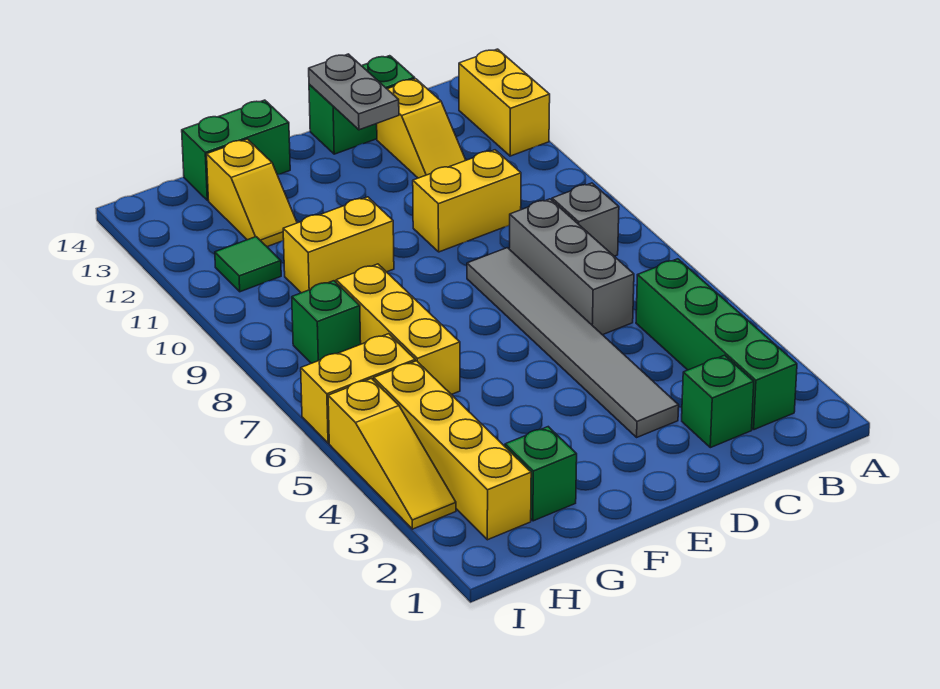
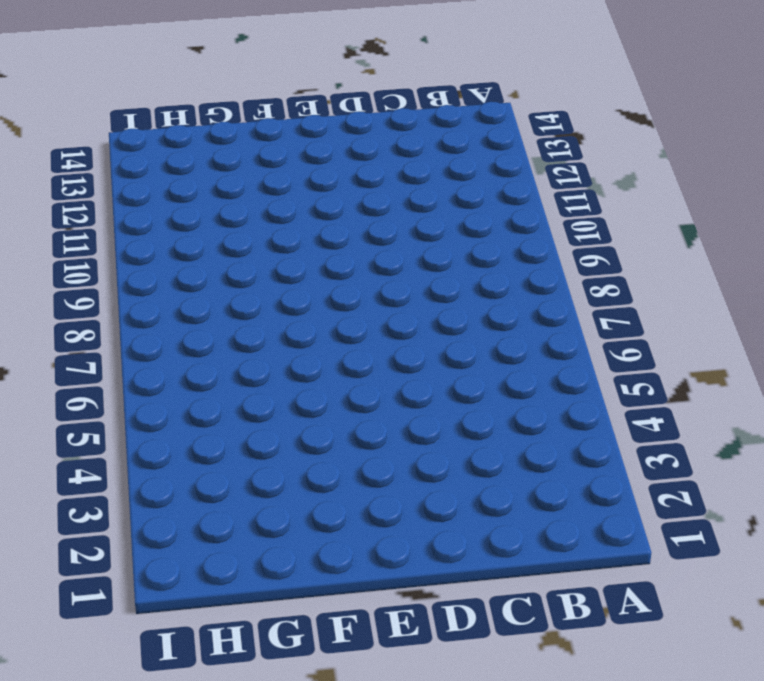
none -> yellow 1x2 brick [459,49,550,156]
none -> green 1x4 brick [636,259,797,430]
none -> grey 1x1 brick [552,183,619,256]

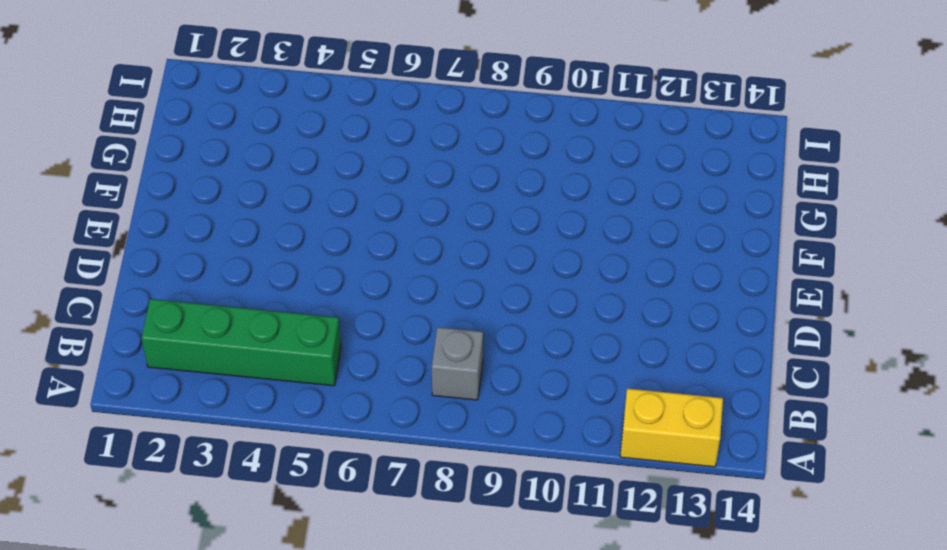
none -> green 1x1 brick [682,355,754,448]
none -> grey 1x3 brick [509,199,634,335]
none -> yellow 1x2 brick [413,150,521,252]

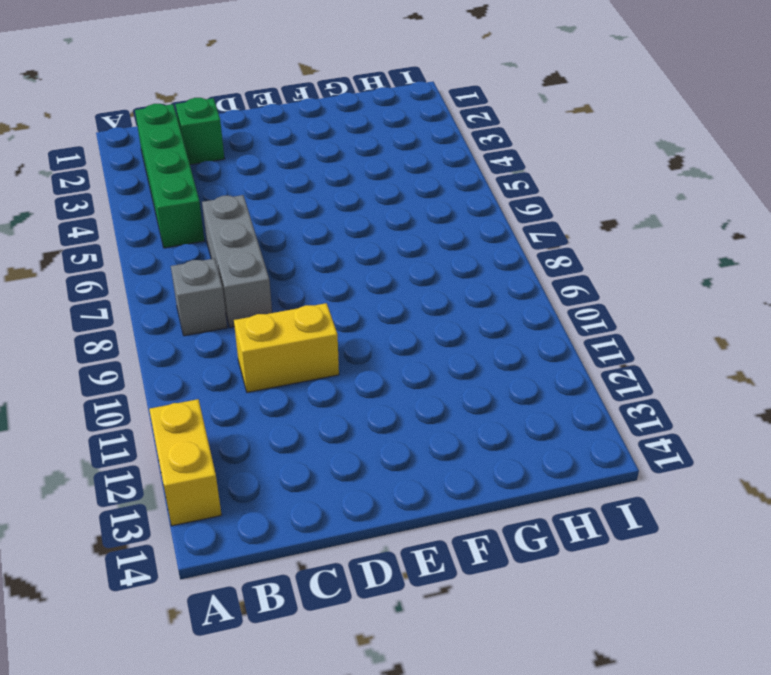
none -> yellow 1x2 slope [377,79,466,178]
none -> green 1x2 brick [309,56,415,154]
none -> grey 1x6 tile [467,248,679,437]

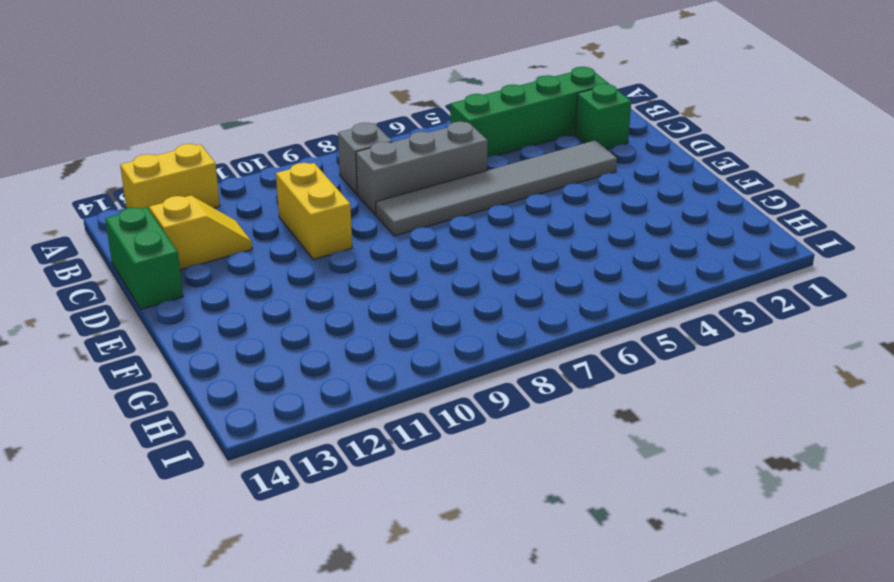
none -> yellow 1x2 brick [283,197,394,293]
none -> green 1x2 brick [182,100,290,200]
none -> green 1x1 brick [505,427,577,521]

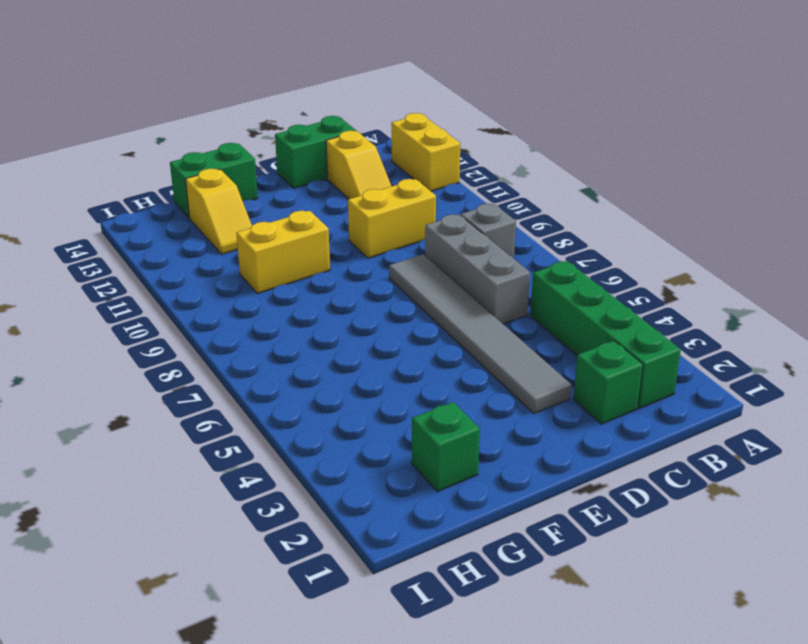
none -> yellow 1x3 brick [336,264,460,395]
none -> yellow 1x4 brick [374,361,531,540]
none -> yellow 1x2 brick [301,334,415,443]

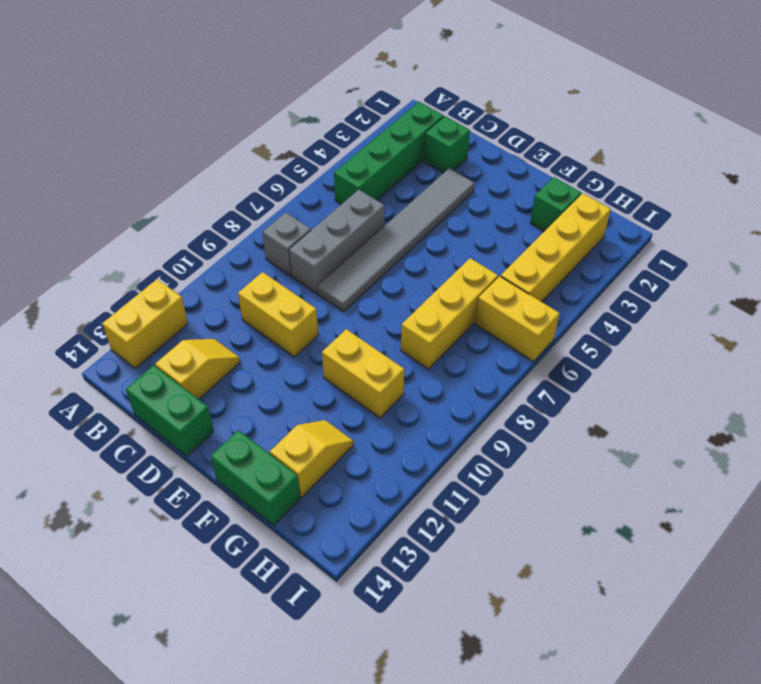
none -> green 1x1 brick [292,281,361,363]
none -> green 1x1 tile [215,237,281,292]
none -> yellow 1x3 slope [328,379,456,529]

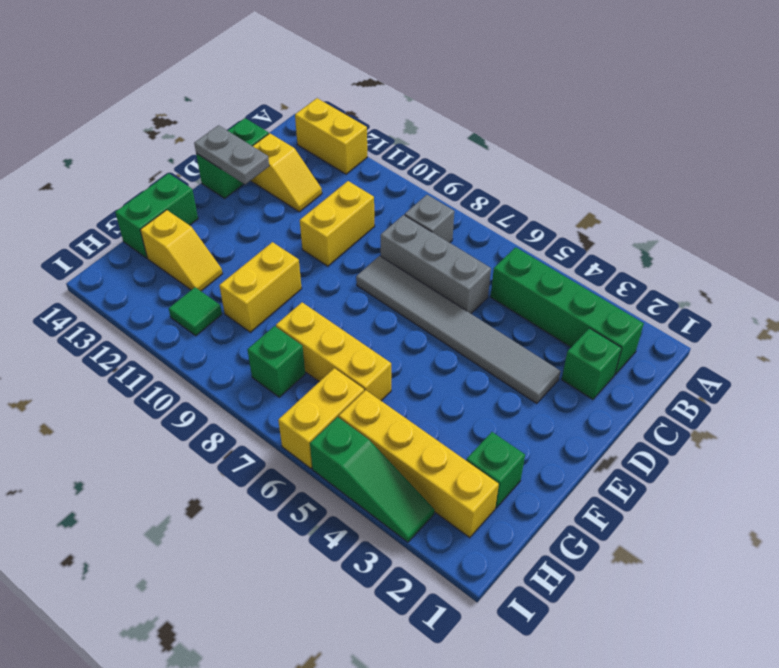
green 1x3 slope [310,417,435,542] -> yellow 1x3 slope [328,379,456,529]

